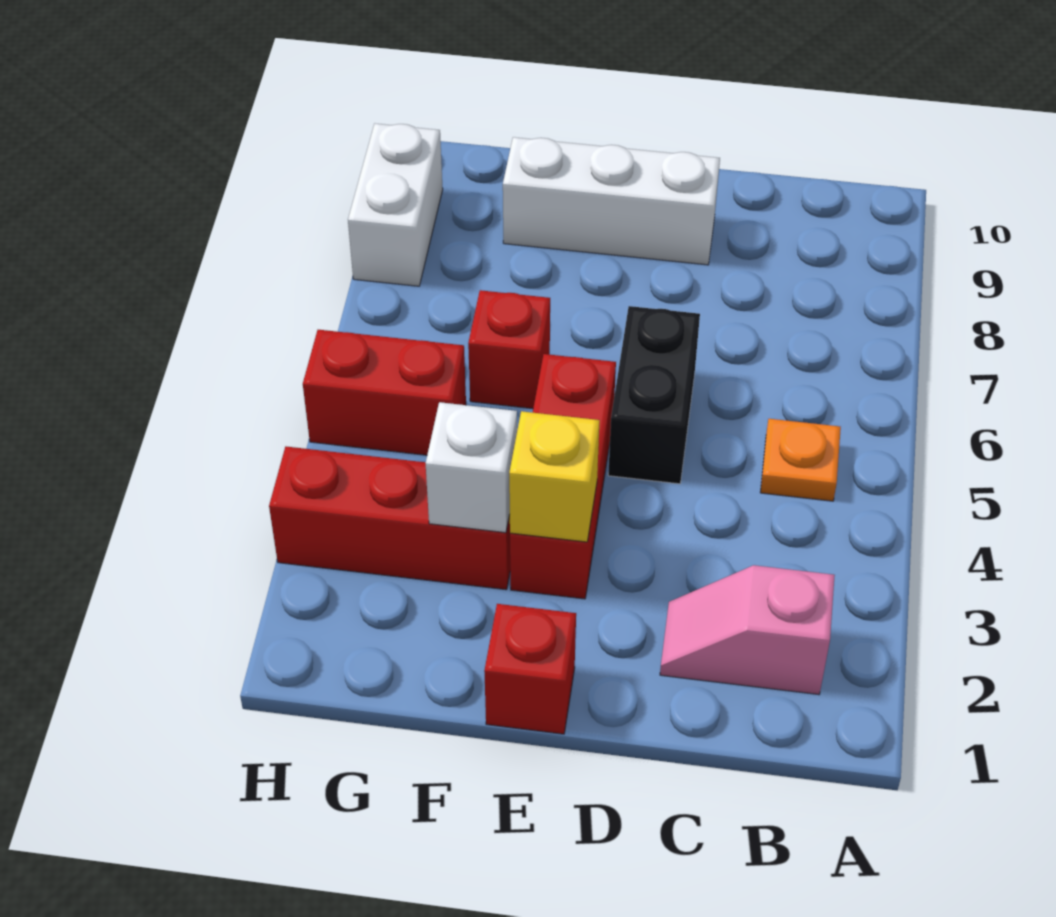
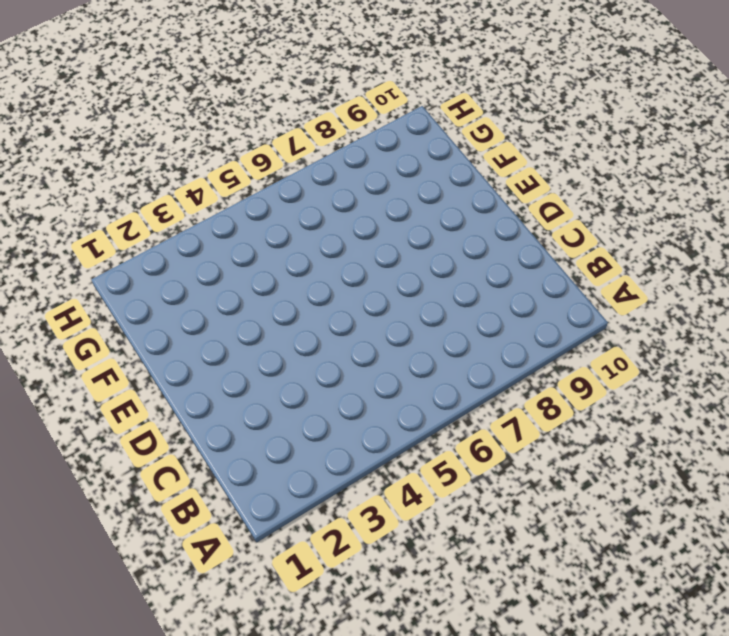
none -> pink 1x2 slope [660,565,835,695]
none -> orange 1x1 plate [760,419,841,501]
none -> black 1x2 brick [608,306,700,484]

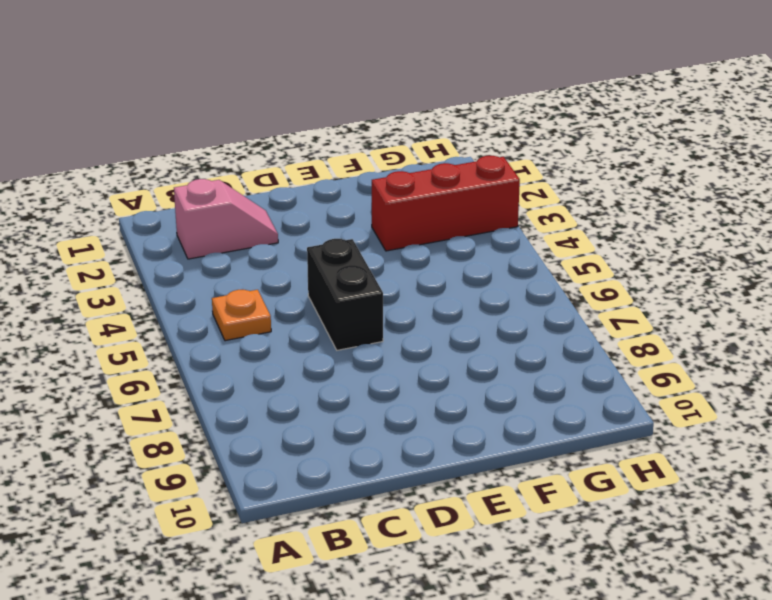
none -> white 1x3 brick [503,137,720,265]
none -> red 1x1 brick [484,604,576,734]
none -> red 1x3 brick [510,354,616,599]

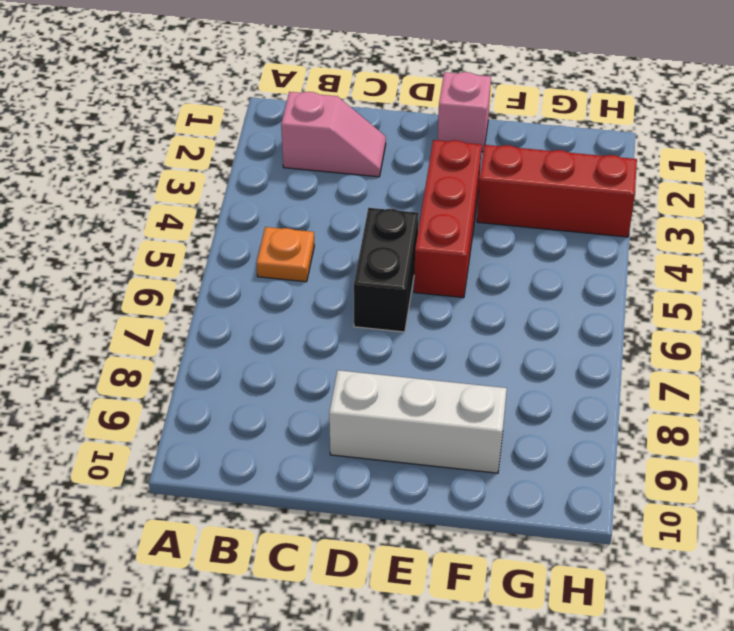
pink 1x1 brick [438,72,491,152] -> red 1x1 brick [484,604,576,734]
none -> red 1x1 brick [468,290,550,409]
none -> red 1x2 brick [303,330,466,455]
none -> white 1x2 brick [348,124,443,286]

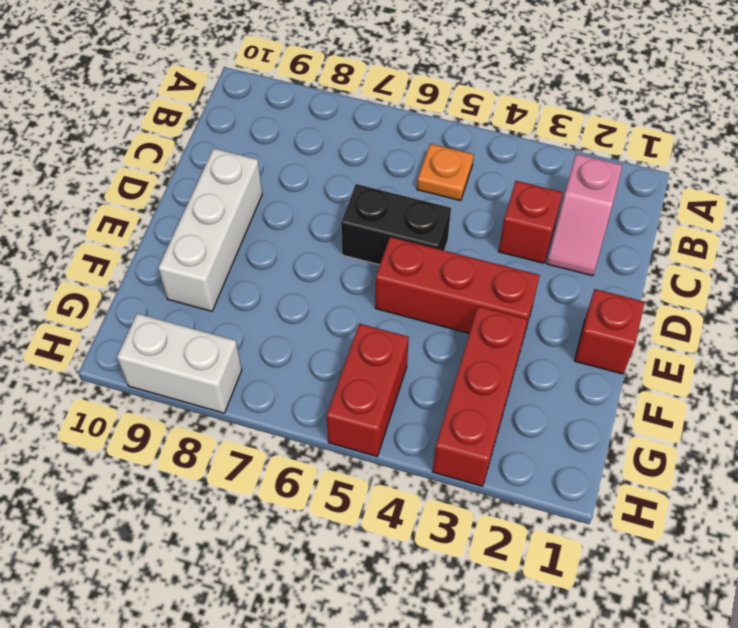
red 1x1 brick [498,181,563,263] -> red 1x1 brick moved to [468,290,550,409]
none -> yellow 1x1 brick [509,411,600,542]
none -> white 1x1 brick [426,402,517,533]

